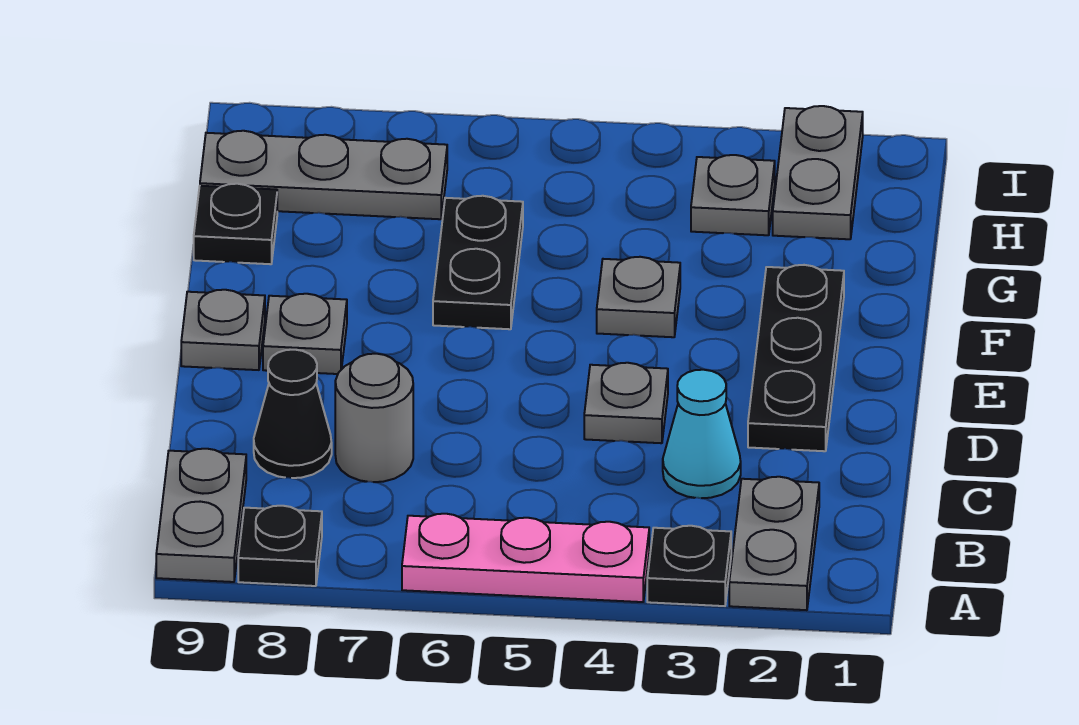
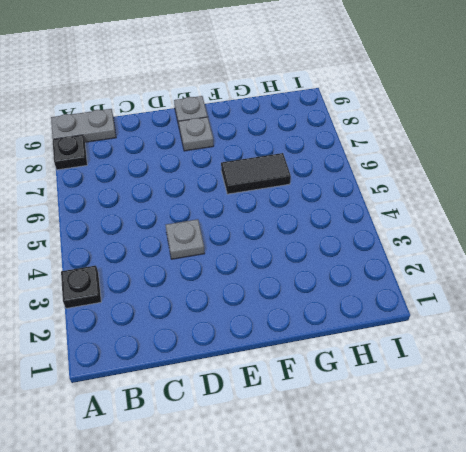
black 1x2 tile [221,153,291,194] -> black 1x2 plate [433,196,523,329]
none -> grey 1x2 plate [729,477,819,610]
none -> pink 1x3 plate [402,514,649,602]
none -> cyan 1x1 cone [663,370,741,498]

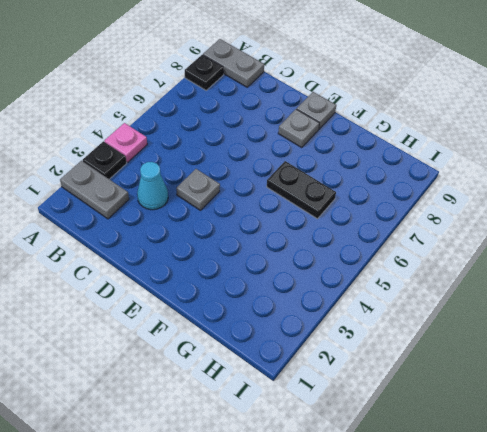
pink 1x1 plate [105,123,147,162] -> pink 1x3 plate [402,514,649,602]
none -> grey 1x1 round brick [335,354,413,482]
none -> black 1x1 cone [254,350,332,478]
none -> black 1x3 plate [748,265,844,451]

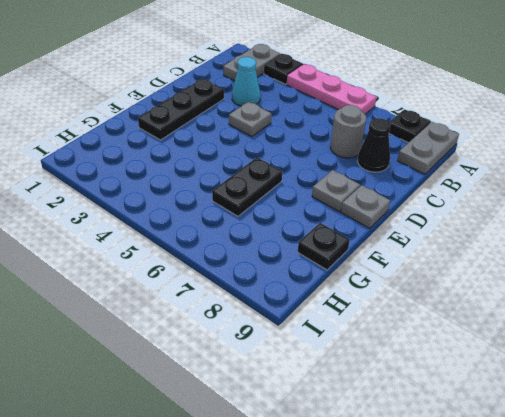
none -> grey 1x1 plate [597,257,680,337]
none -> grey 1x2 plate [773,106,863,239]
none -> grey 1x1 plate [691,155,775,235]

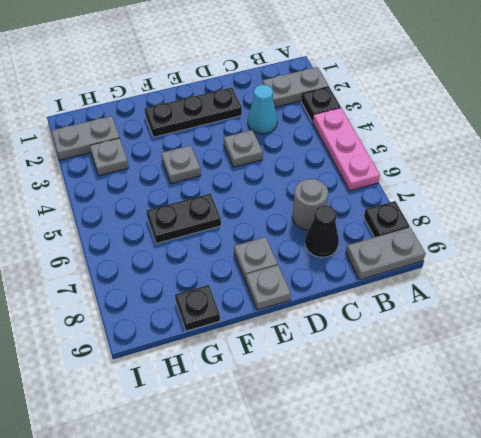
none -> grey 1x3 plate [200,131,447,219]

